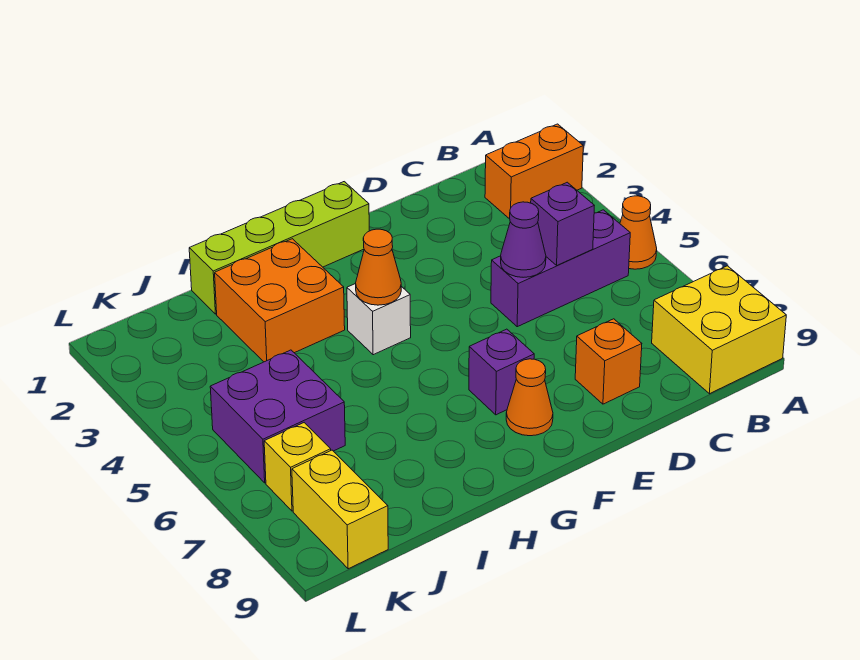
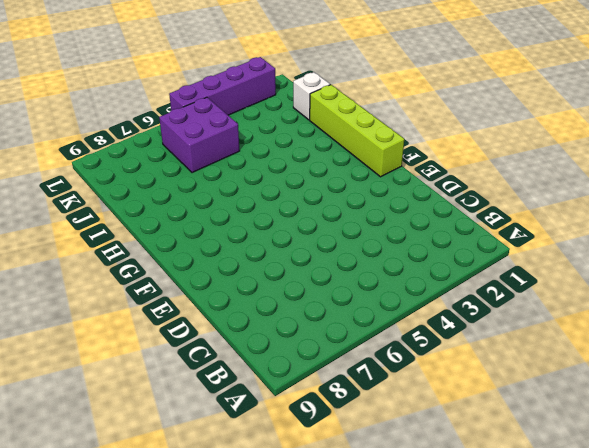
white 1x1 brick [293,72,330,120] -> white 1x1 brick moved to [347,284,411,355]
purple 1x4 brick [169,57,276,115] -> none
none -> orange 1x2 brick [485,124,583,219]
none -> orange 1x1 cone [620,196,657,269]
none -> yellow 2x2 brick [652,266,786,394]

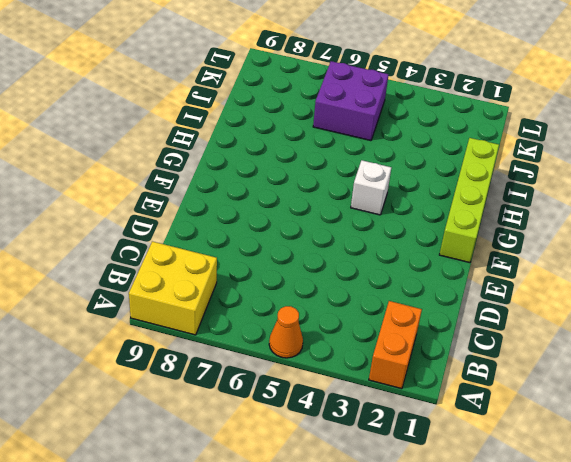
none -> purple 1x3 brick [491,210,630,327]
none -> orange 1x1 brick [575,319,642,404]
none -> purple 1x1 brick [469,329,534,415]

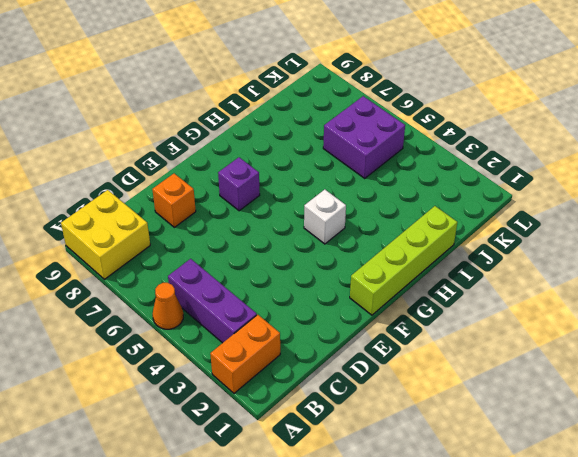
purple 1x3 brick [168,259,257,343] -> purple 1x3 brick turned to [491,210,630,327]
none -> orange 1x1 cone [506,359,553,436]
none -> orange 2x2 brick [215,239,345,362]
none -> yellow 1x1 brick [264,423,331,511]

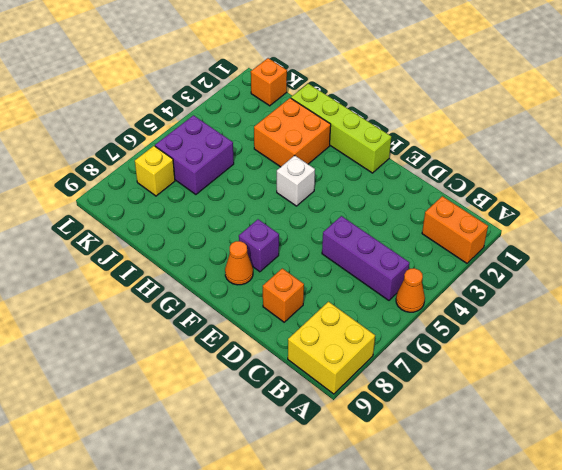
orange 1x1 brick [251,58,287,106] -> none
none -> yellow 1x2 brick [292,450,388,569]
none -> purple 1x1 brick [531,182,594,266]
none -> purple 1x1 cone [501,202,546,277]

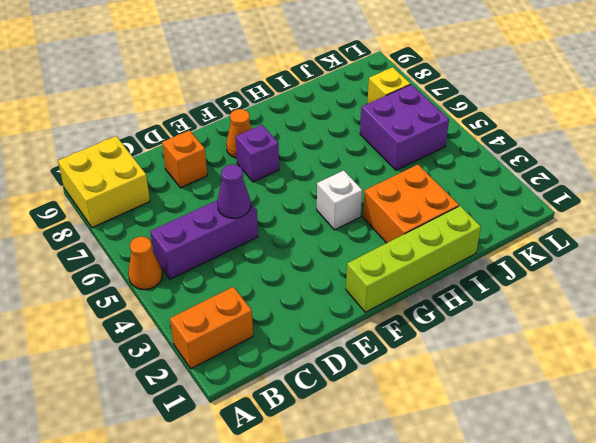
none -> yellow 1x2 brick [292,450,388,569]
none -> purple 1x1 brick [531,182,594,266]
none -> orange 1x1 cone [356,229,401,305]

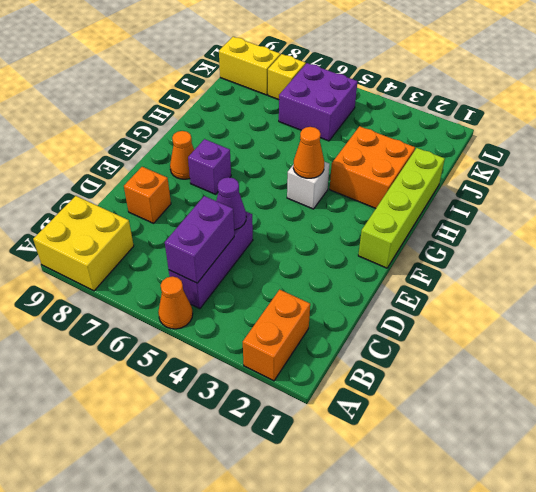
purple 1x2 brick [165,196,234,283] -> purple 1x1 brick [531,182,594,266]

